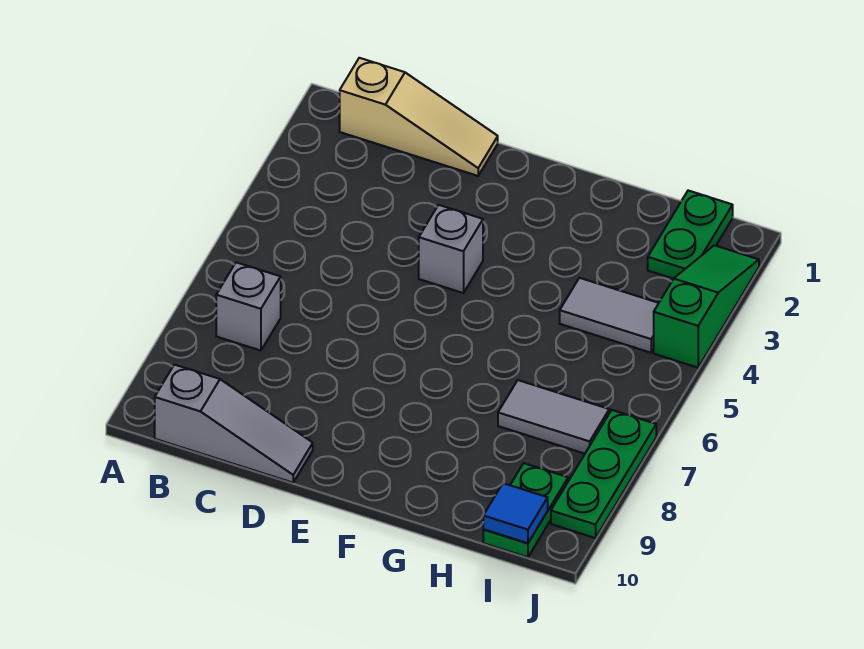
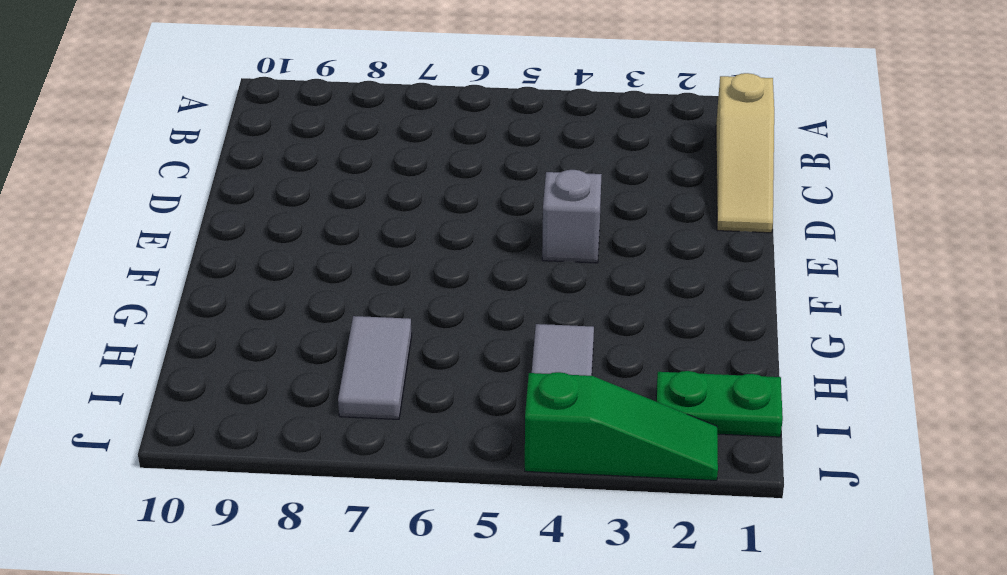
none -> grey 1x1 brick [216,262,281,351]
none -> grey 1x3 slope [155,365,313,483]

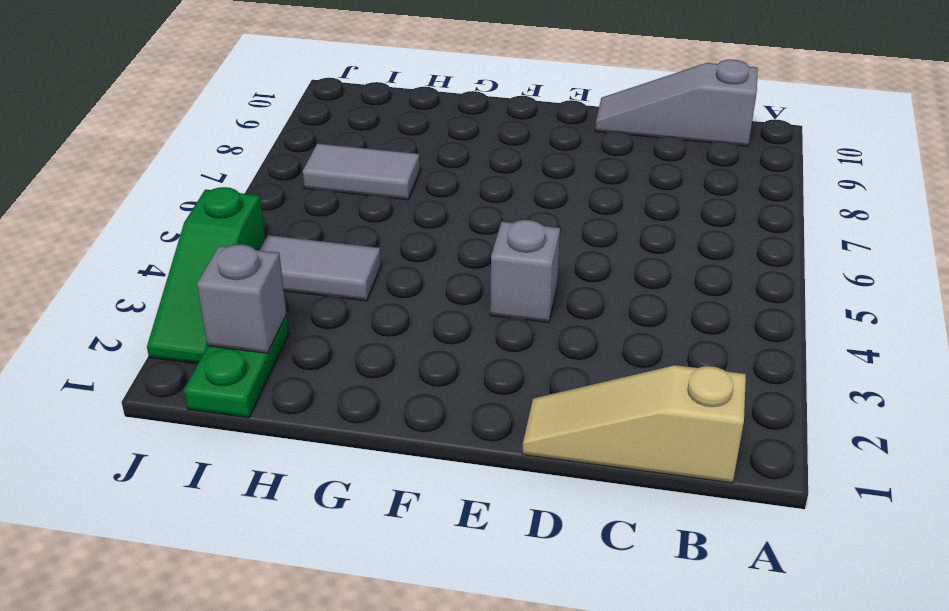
grey 1x1 brick [197,244,286,353] -> grey 1x1 brick moved to [216,262,281,351]
none -> green 1x2 plate [483,463,568,557]
none -> green 1x3 plate [551,410,656,538]

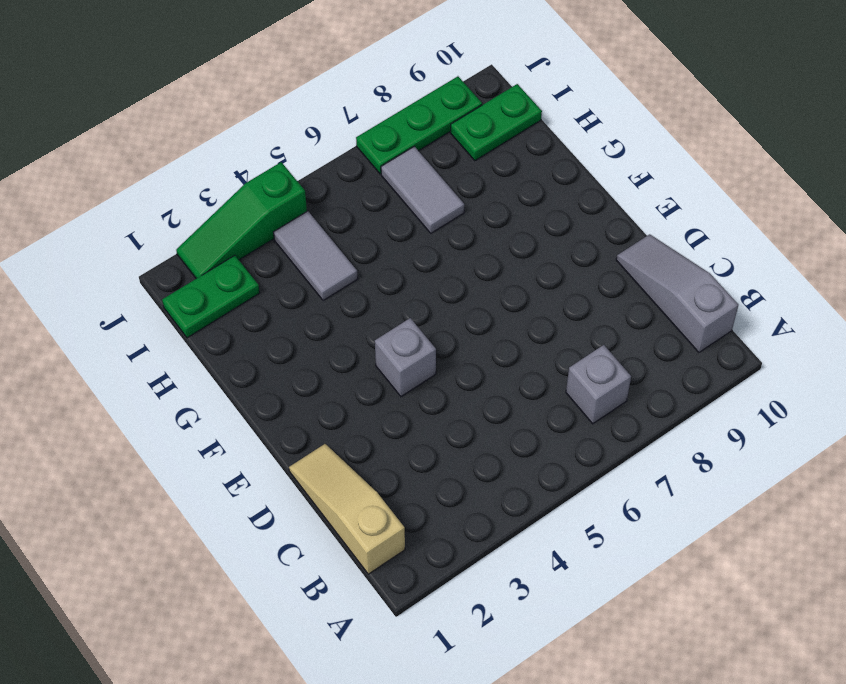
none -> blue 1x1 tile [483,483,548,543]

